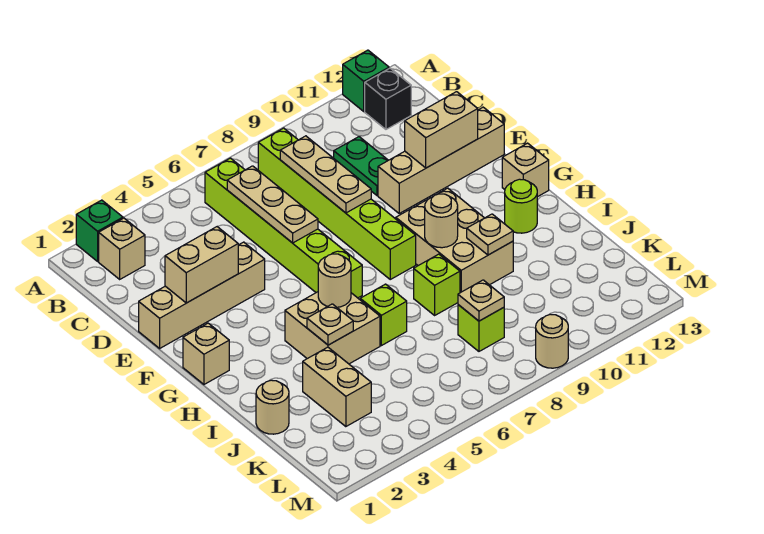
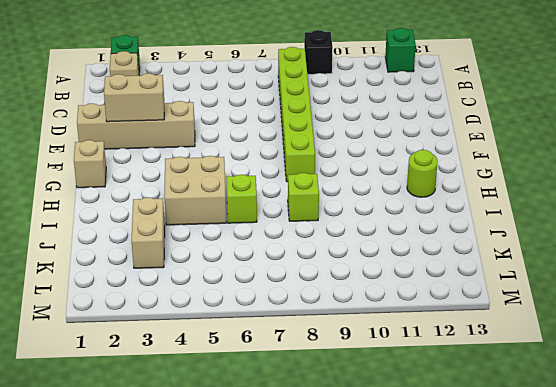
black 1x1 brick [304,30,333,74] -> black 1x1 brick moved to [365,68,411,129]
none -> lime 1x6 brick [205,158,362,298]
none -> green 1x2 plate [334,137,388,195]
none -> tan 1x4 brick [378,107,504,213]

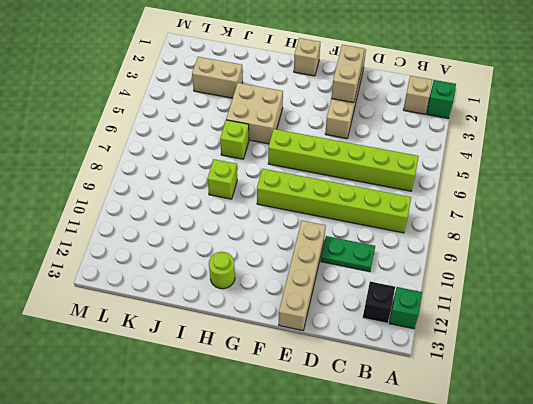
none -> tan 2x3 brick [396,188,513,293]
none -> tan 1x1 brick [502,143,549,197]
none -> tan 1x1 round brick [256,380,289,434]

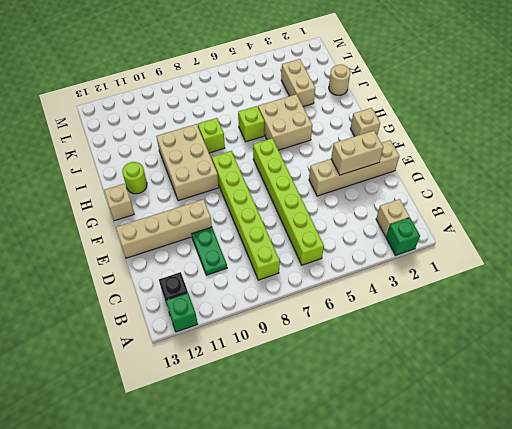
none -> lime 1x1 brick [458,305,504,351]
none -> tan 1x1 round brick [536,314,568,368]
none -> tan 1x3 plate [227,166,318,243]

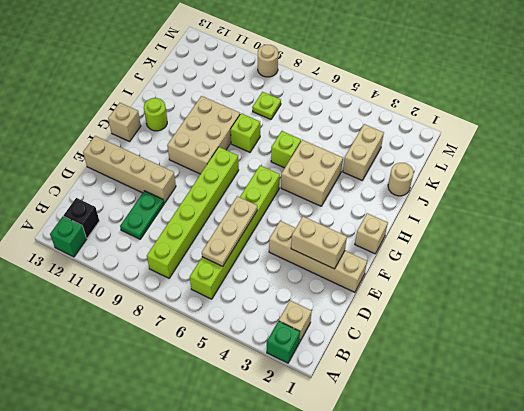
lime 1x1 plate [252,92,281,120] -> lime 1x1 brick [458,305,504,351]
none -> tan 1x3 plate [280,136,371,213]
none -> tan 1x2 brick [405,92,478,168]
none -> tan 1x1 round brick [318,254,351,307]

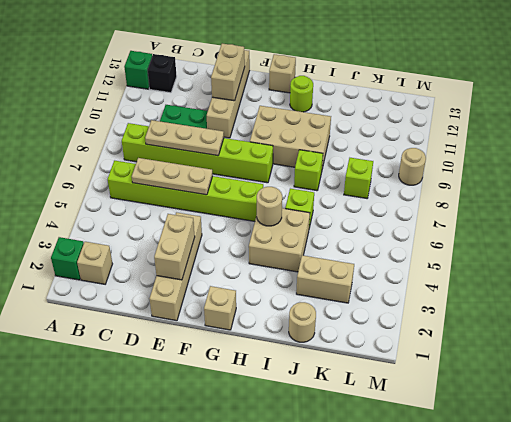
none -> tan 1x1 round brick [425,194,458,248]
none -> tan 1x1 plate [307,304,353,345]
none -> tan 1x1 plate [467,214,513,255]

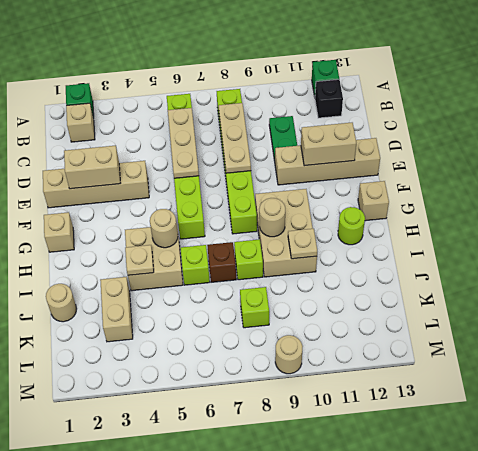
brown 1x1 brick [207,242,236,282] -> none
none -> tan 1x1 plate [458,280,504,321]

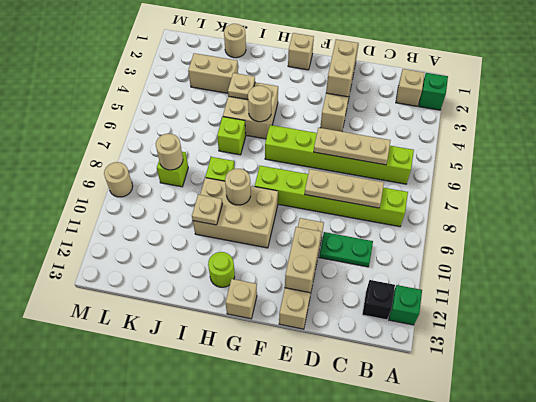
tan 1x1 round brick [156,134,183,170] -> tan 1x1 plate [458,280,504,321]

